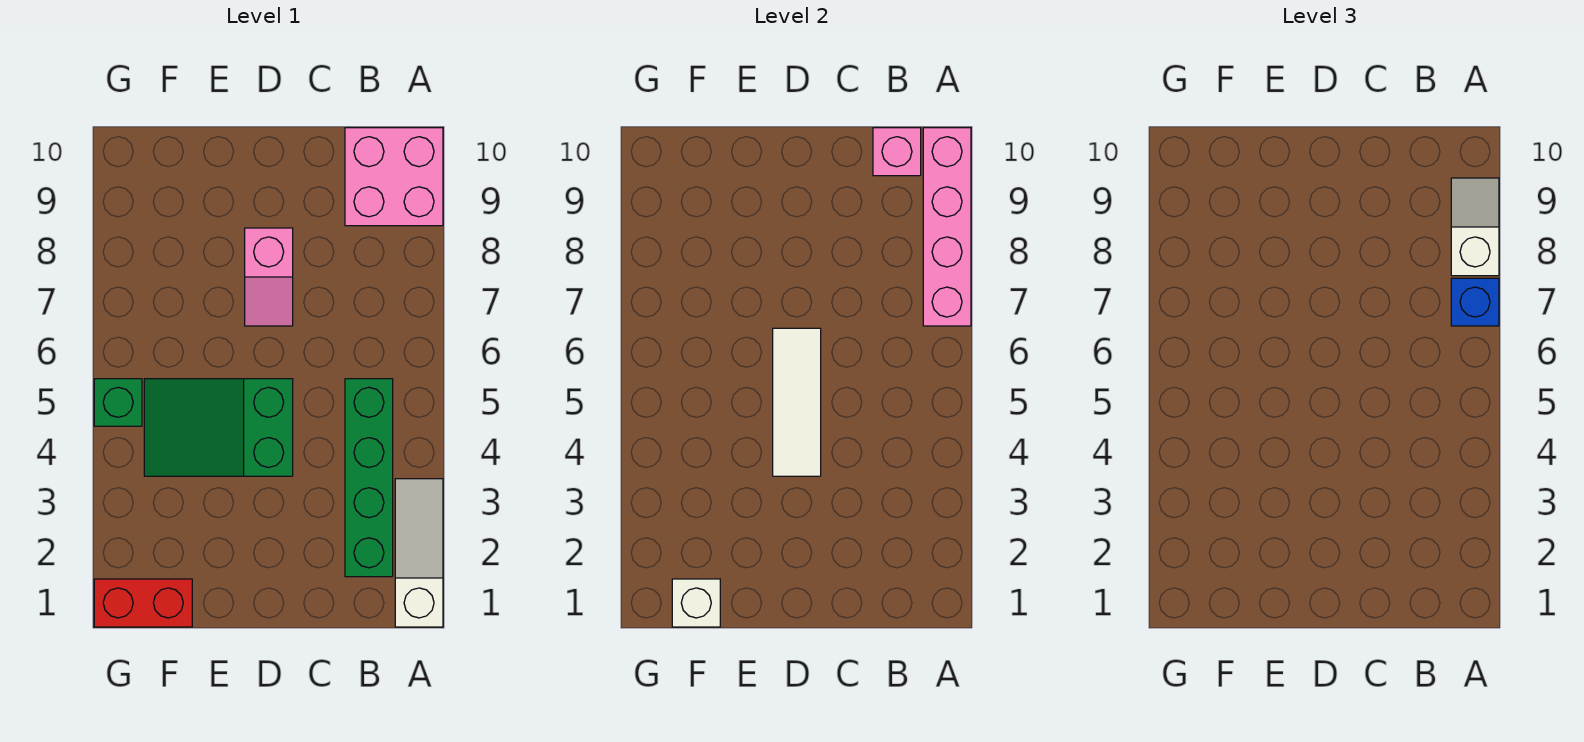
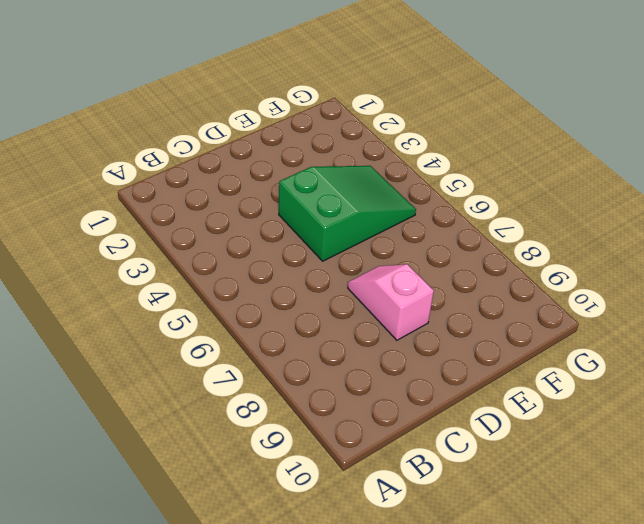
none -> white 1x3 slope [395,479,443,627]
none -> pink 2x2 brick [345,128,443,226]
none -> green 1x4 brick [345,379,393,577]

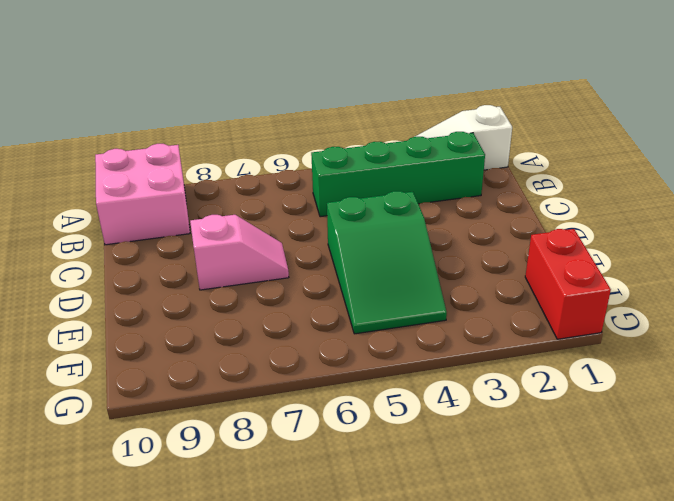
none -> green 1x1 brick [94,379,142,426]
none -> pink 1x4 brick [923,128,971,326]
none -> pink 1x1 brick [873,128,921,176]

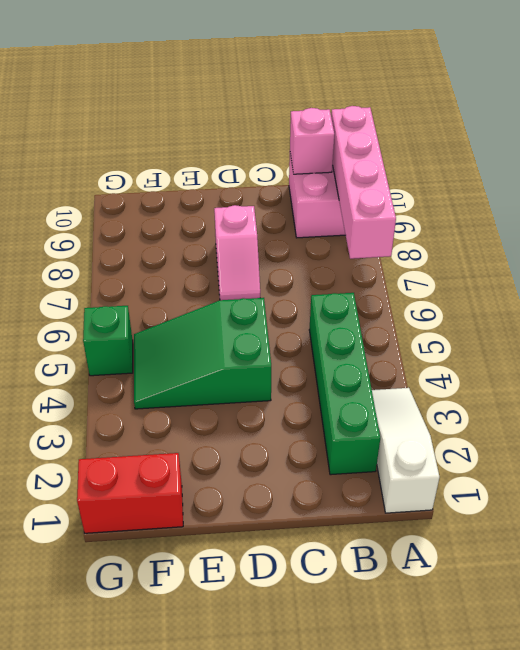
none -> white 1x3 tile [773,328,821,476]
none -> white 1x1 brick [672,579,720,627]
none -> blue 1x1 brick [1451,278,1499,326]

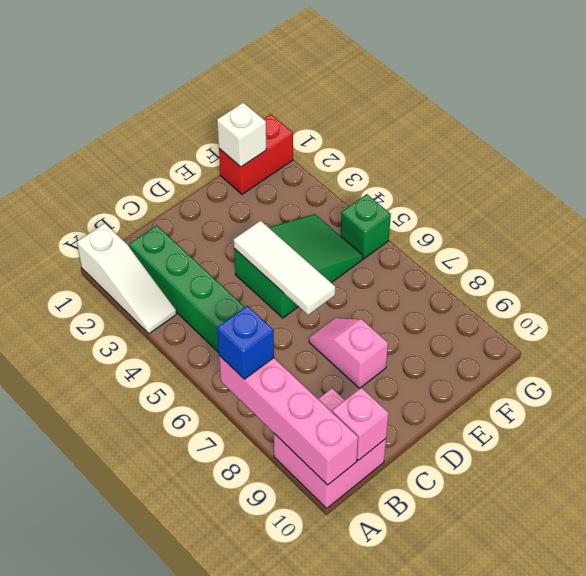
none -> white 1x2 slope [1451,178,1499,276]

